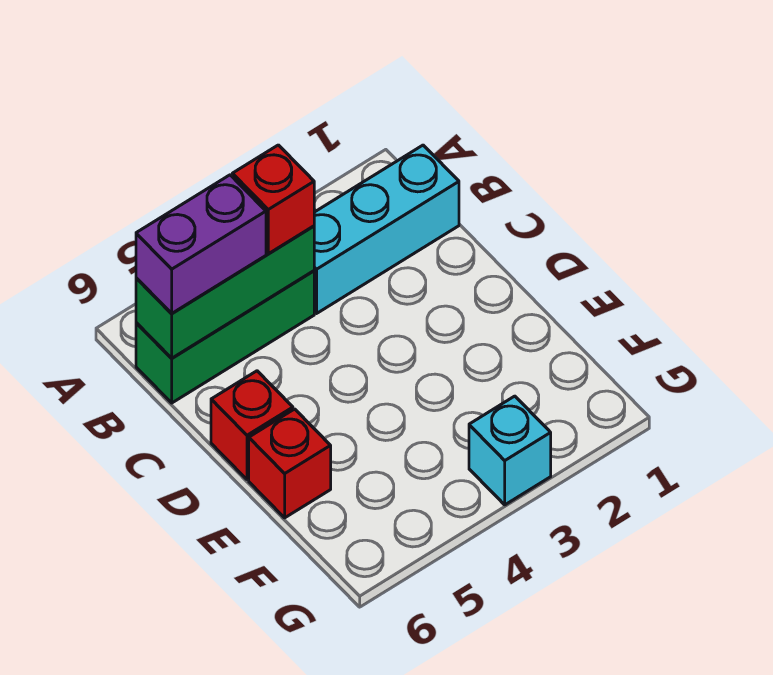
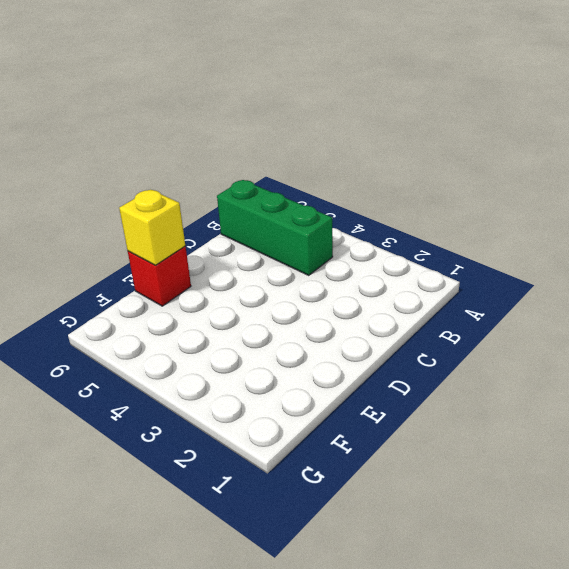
yellow 1x1 brick [119,190,185,265] -> none
none -> cyan 1x3 brick [314,145,459,313]
none -> red 1x1 brick [211,371,293,479]

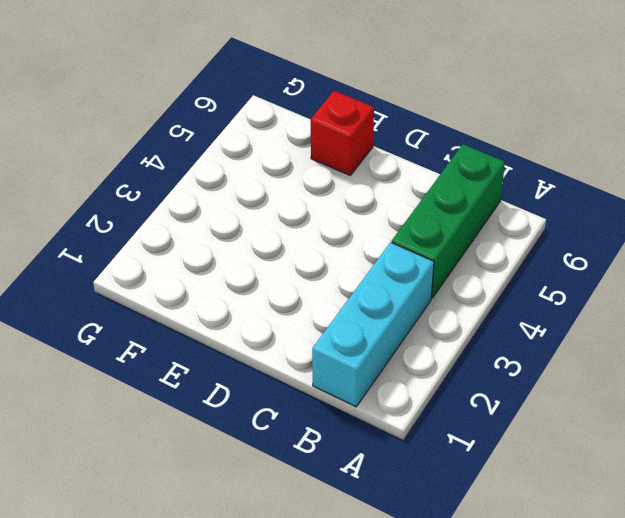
none -> red 1x1 brick [211,371,293,479]
none -> cyan 1x1 brick [469,396,551,505]

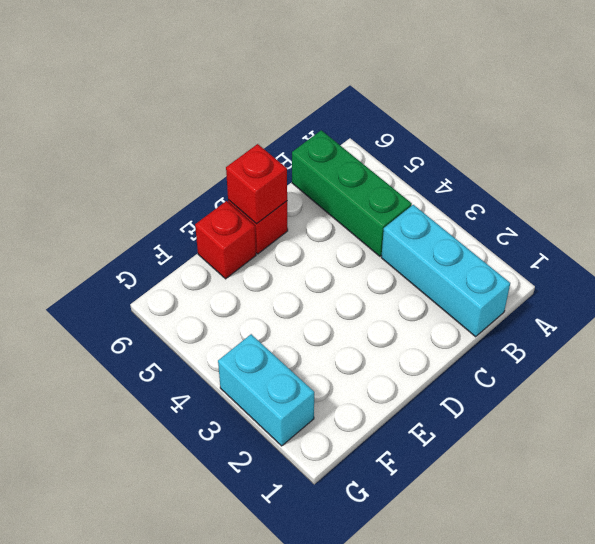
red 1x1 brick [226,144,287,224] -> red 1x1 brick moved to [232,145,314,254]
cyan 1x2 brick [218,334,314,446] -> cyan 1x1 brick [469,396,551,505]
none -> green 1x3 brick [136,226,314,358]
none -> purple 1x2 brick [136,175,266,314]

